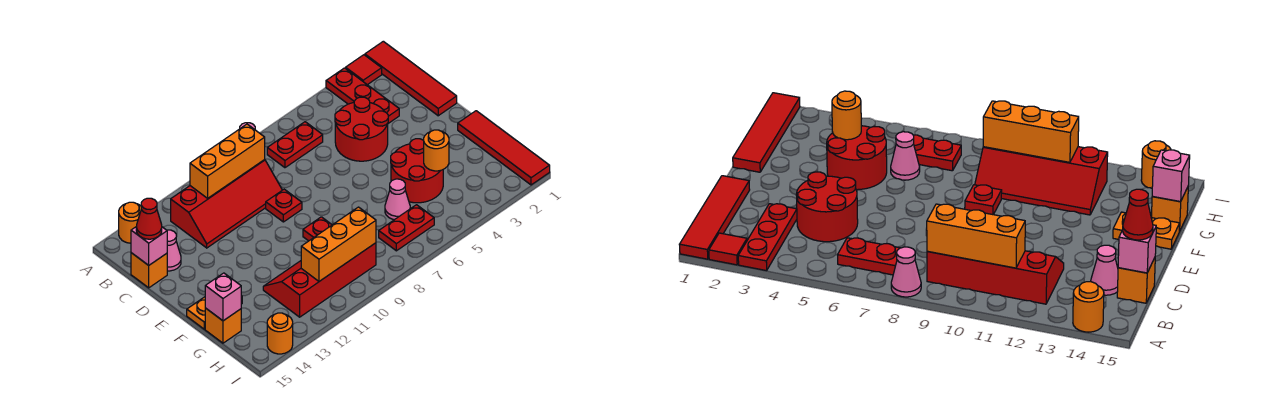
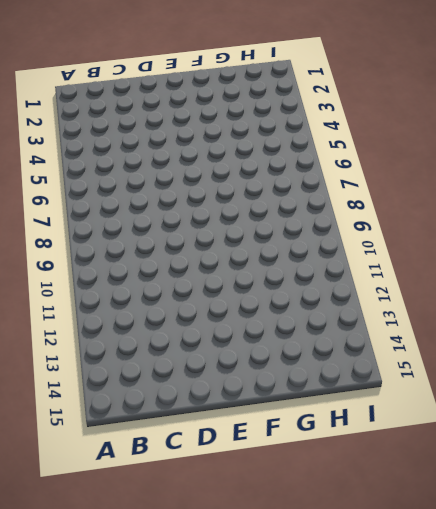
none -> red 1x4 tile [365,41,457,116]
none -> red 1x1 tile [346,55,382,85]
none -> red 1x3 plate [326,68,399,124]

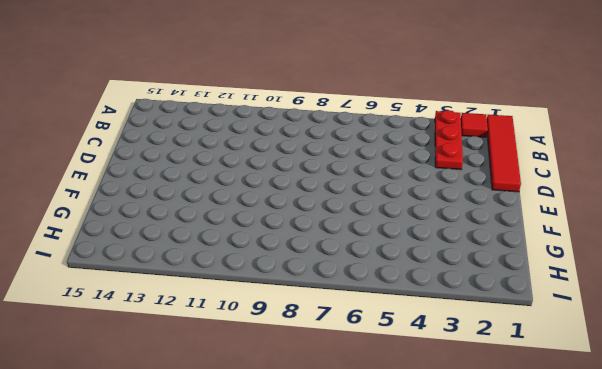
none -> pink 1x1 cone [891,247,921,297]
none -> orange 1x1 round brick [119,202,141,243]
none -> red 1x2 plate [267,122,323,168]

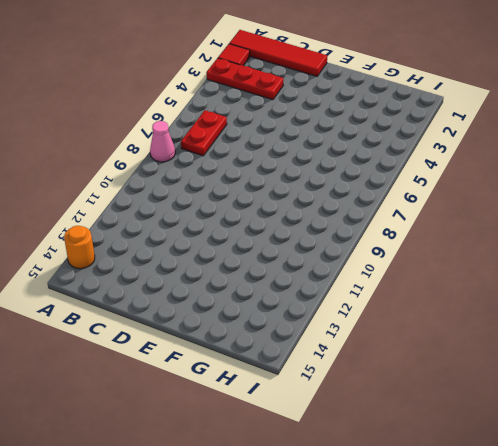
none -> red 2x4 slope [171,160,282,248]
none -> red 2x2 round brick [335,97,388,161]
none -> pink 1x1 cone [167,230,181,271]

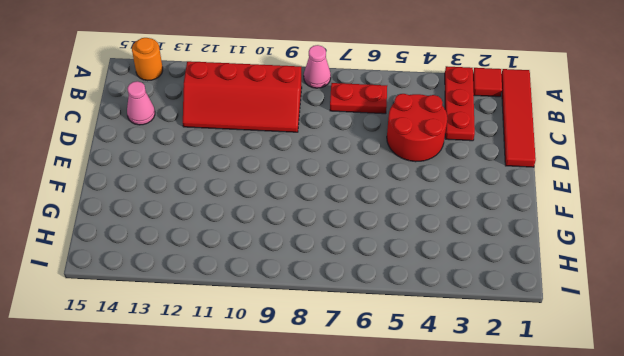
none -> orange 1x1 brick [131,253,167,288]
none -> red 1x1 plate [266,189,302,222]
none -> red 1x4 tile [458,111,550,185]

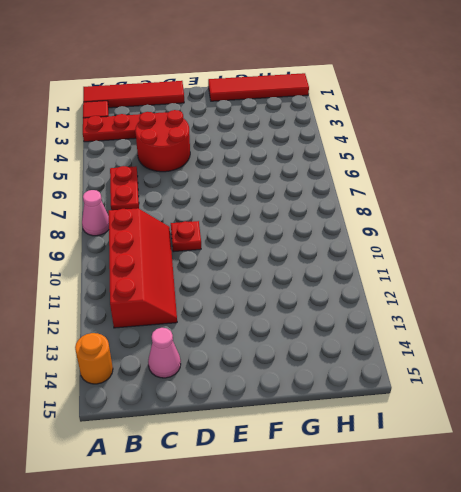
none -> orange 1x1 brick [131,253,167,288]
none -> red 2x2 round brick [391,139,443,203]
none -> red 1x1 plate [303,217,332,241]

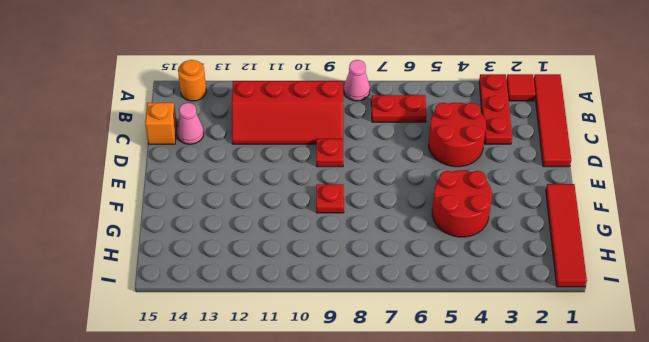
none -> orange 1x2 plate [187,296,242,329]
none -> pink 1x1 cone [385,179,410,220]
none -> red 2x4 slope [263,243,376,317]

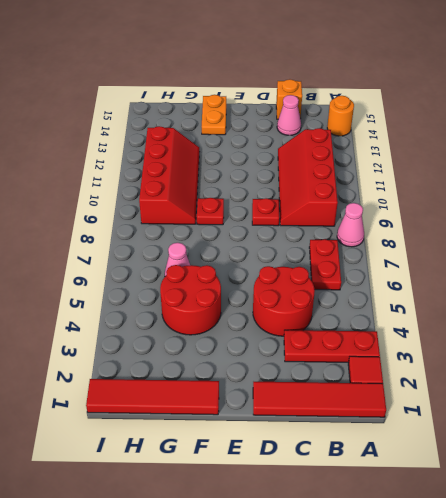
none -> orange 1x1 brick [205,308,241,343]
none -> red 1x2 plate [379,205,434,251]
none -> orange 1x1 round brick [267,313,293,354]

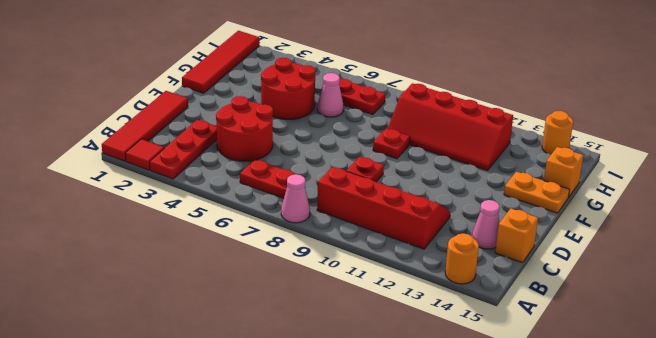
none -> orange 1x3 brick [190,124,265,198]
none -> pink 1x1 brick [131,226,167,265]
none -> orange 1x1 round brick [424,130,449,171]

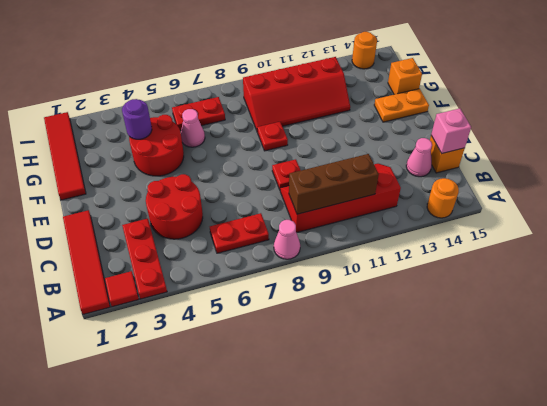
brown 1x3 brick [289,154,379,214] -> orange 1x3 brick [190,124,265,198]
purple 1x1 round brick [122,99,152,139] -> orange 1x1 round brick [424,130,449,171]
none -> pink 1x1 brick [205,273,241,321]
none -> orange 1x3 brick [301,207,376,281]
none -> red 1x1 cone [136,198,162,239]

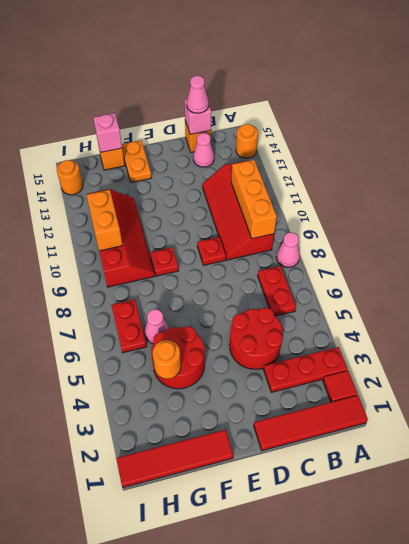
pink 1x1 cone [187,76,209,113] -> red 1x1 cone [136,198,162,239]
orange 1x2 brick [86,190,123,251] -> orange 1x3 brick [301,207,376,281]

